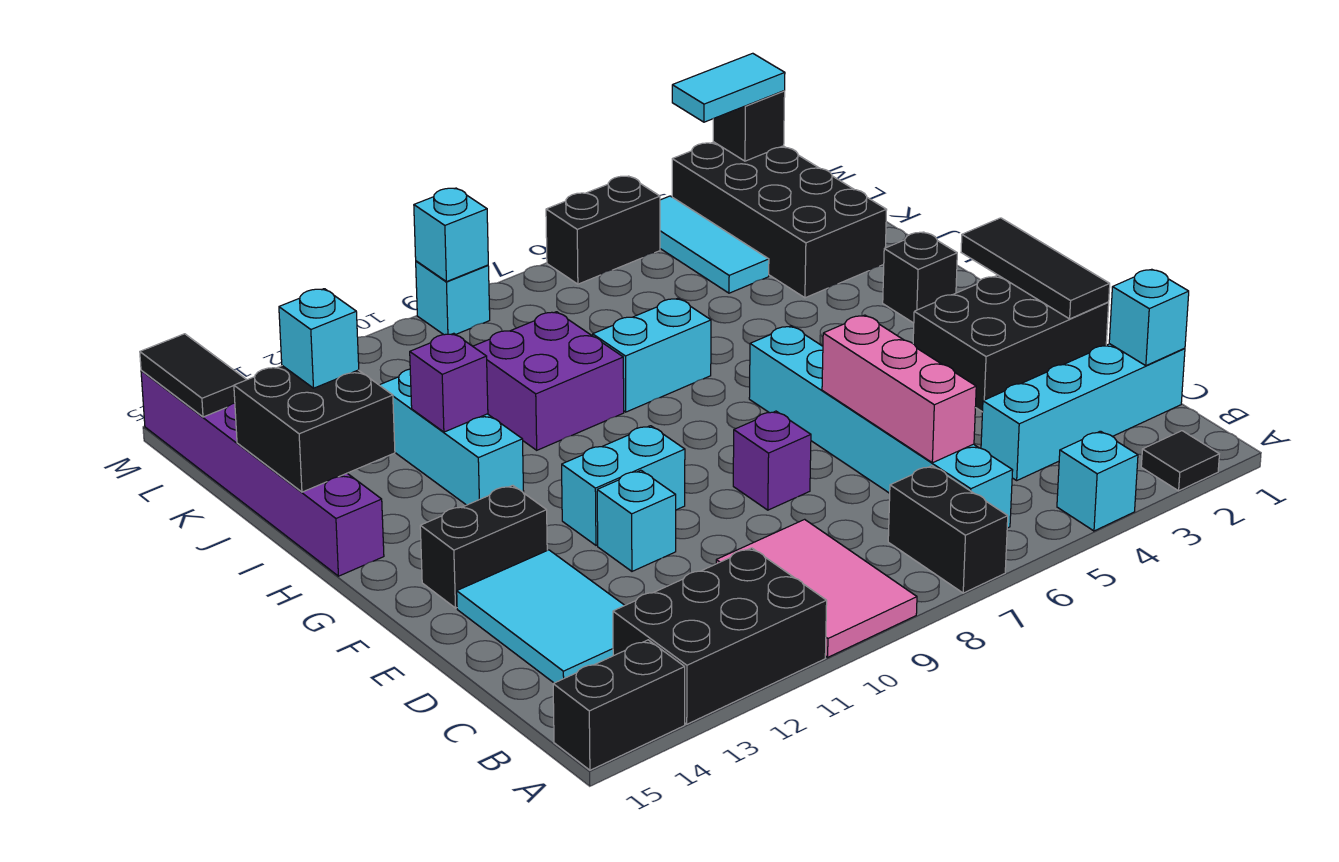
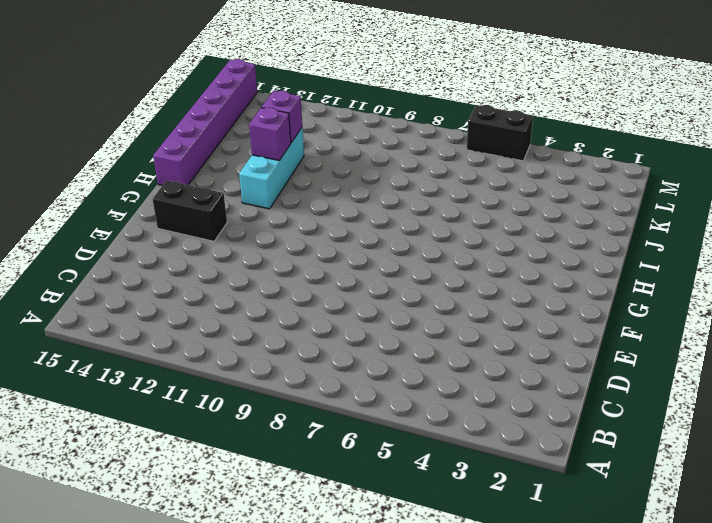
purple 1x1 brick [262,91,302,143] -> purple 1x1 brick moved to [733,411,811,510]
none -> black 1x1 tile [1141,431,1219,491]
none -> cyan 1x1 brick [1057,431,1138,531]
none -> black 1x2 brick [888,466,1008,593]
none -> pink 2x3 tile [716,519,917,657]

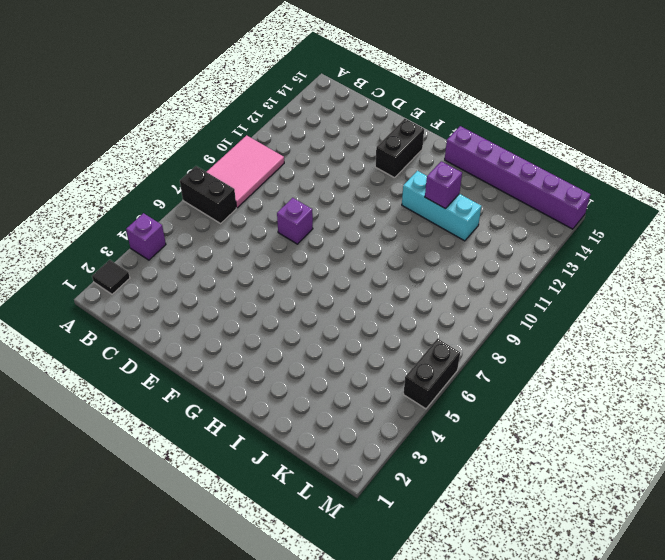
purple 1x1 brick [126,213,166,260] -> cyan 1x1 brick [1057,431,1138,531]
pink 2x3 tile [207,135,284,208] -> pink 2x3 tile turned to [716,519,917,657]
none -> black 2x3 brick [613,548,827,724]
none -> black 1x2 brick [553,640,685,770]
none -> cyan 1x6 brick [749,326,1013,528]
none -> cyan 1x4 brick [981,344,1185,480]

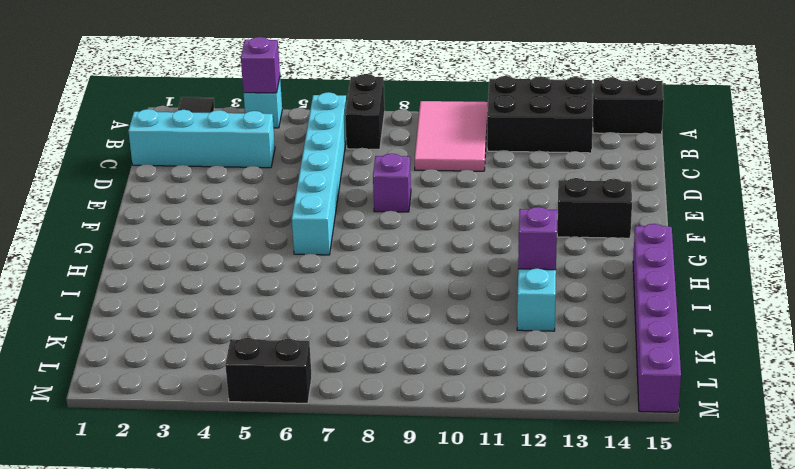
purple 1x1 brick [241,37,280,93] -> none
none -> cyan 2x3 tile [457,550,625,683]
none -> black 2x3 brick [913,275,1109,412]
none -> cyan 1x1 brick [597,470,676,571]
none -> cyan 1x2 brick [562,426,685,545]

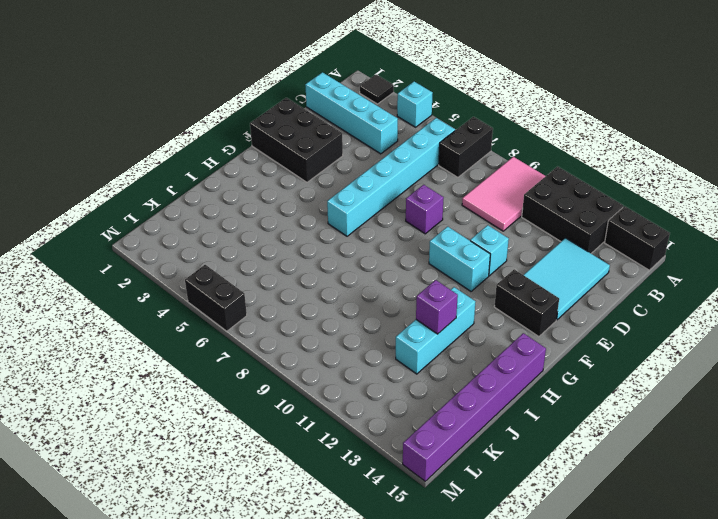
none -> black 1x1 brick [883,232,957,323]
none -> cyan 1x2 brick [593,298,711,412]
none -> purple 2x2 brick [473,312,624,450]
none -> black 2x4 brick [672,142,887,298]

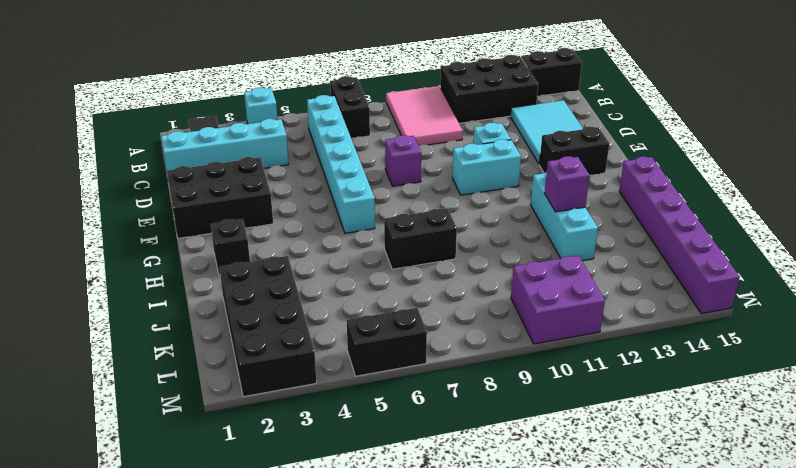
black 1x2 brick [384,209,457,269] -> cyan 1x2 brick [593,298,711,412]
purple 2x2 brick [511,255,605,344] -> purple 2x2 brick moved to [473,312,624,450]
none -> cyan 1x3 tile [660,196,769,293]
none -> cyan 1x1 brick [416,261,490,335]
none -> cyan 1x1 brick [1109,269,1189,366]
none -> pink 1x3 brick [822,315,976,463]

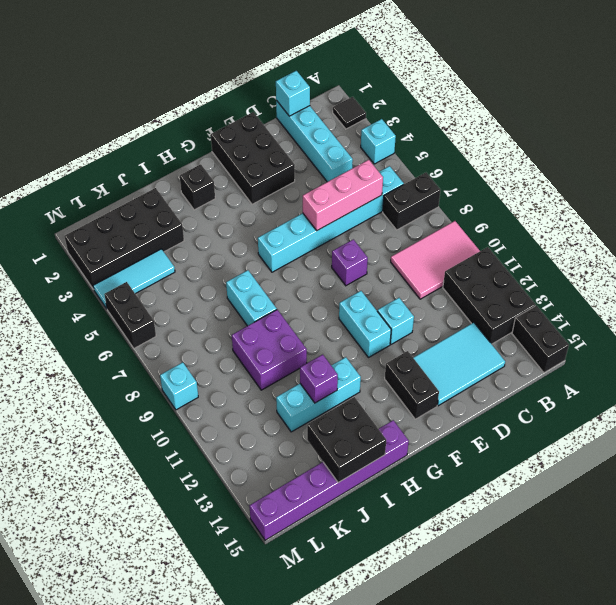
none -> black 1x3 tile [961,218,1110,319]
none -> black 1x2 tile [140,334,246,417]
none -> black 1x1 brick [713,91,785,161]
none -> cyan 1x1 brick [414,188,488,282]

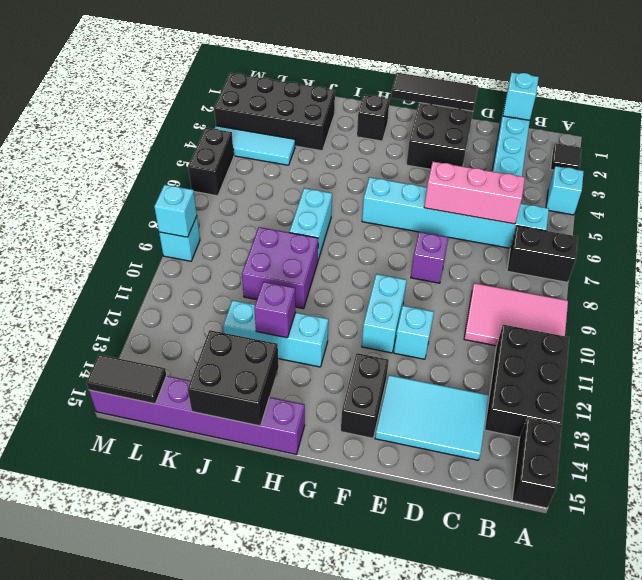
none -> black 1x1 brick [713,91,785,161]
none -> cyan 1x1 brick [279,289,359,388]
none -> cyan 1x2 tile [672,53,785,122]

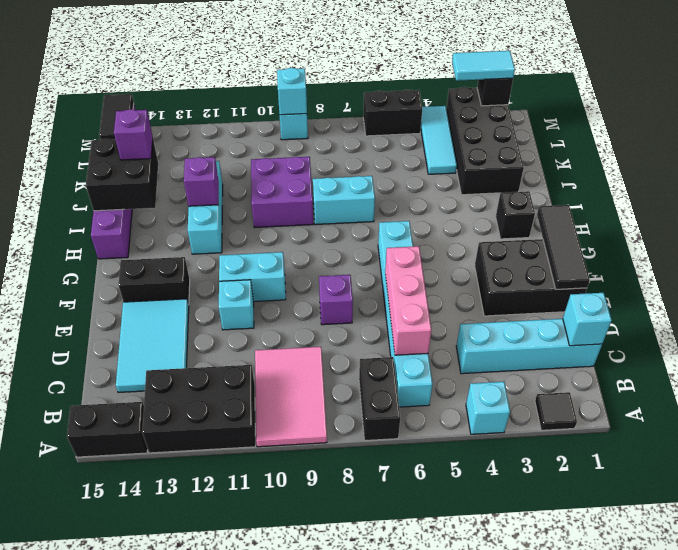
purple 1x1 brick [114,109,153,160] -> cyan 1x1 brick [279,289,359,388]

